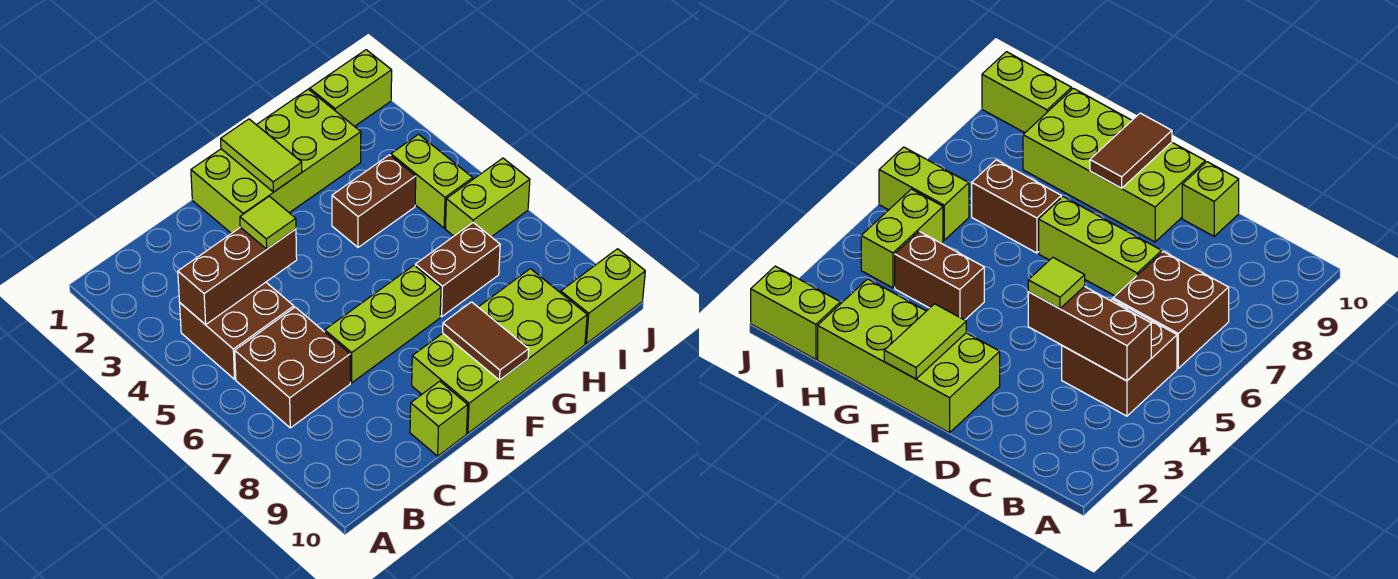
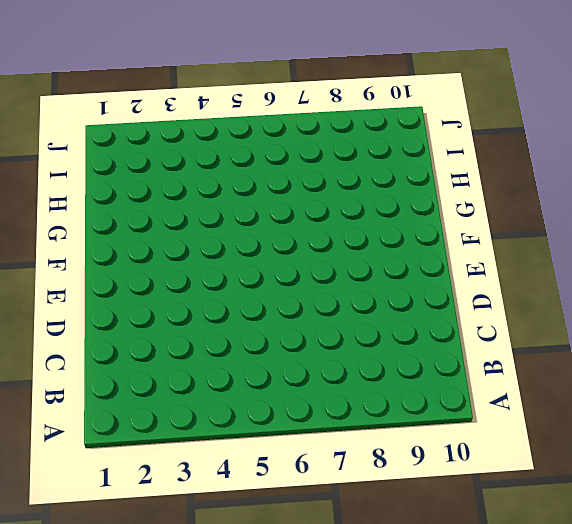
none -> brown 2x2 brick [180,282,294,379]
none -> brown 2x2 brick [235,307,350,428]
none -> lime 1x3 brick [325,266,441,383]

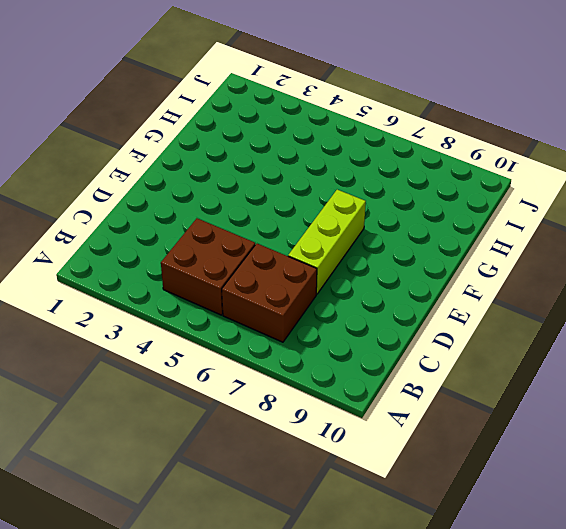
none -> lime 1x1 brick [410,381,468,456]
none -> lime 2x4 brick [191,89,361,233]
none -> lime 2x4 brick [412,269,587,433]

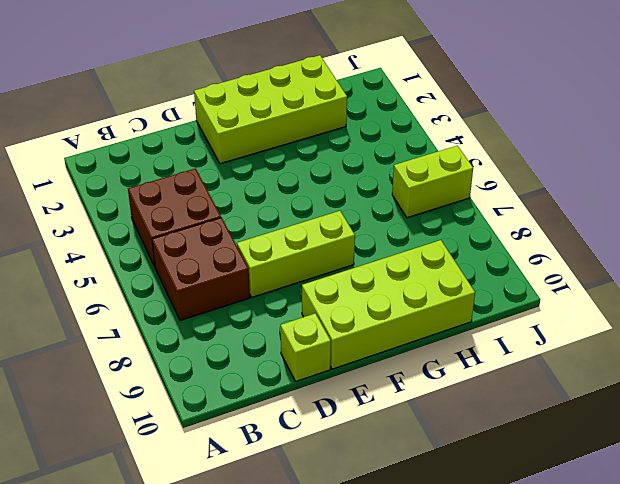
none -> brown 1x2 brick [332,155,416,247]
none -> brown 1x2 brick [415,223,500,317]
none -> lime 1x2 brick [310,50,392,126]

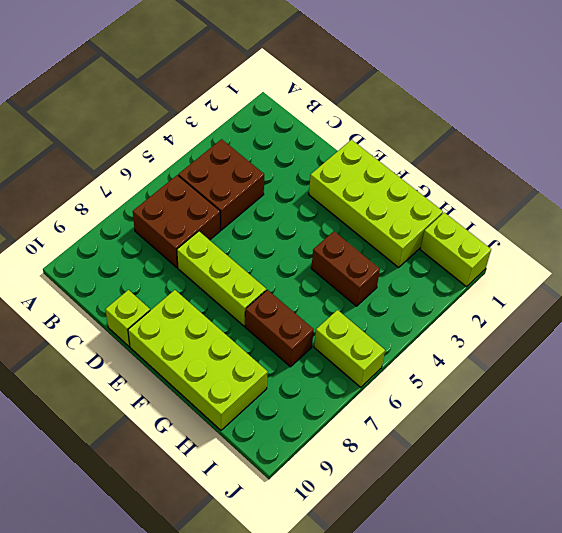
none -> lime 1x2 brick [391,134,473,228]
none -> lime 1x2 brick [561,249,645,344]
none -> brown 1x3 brick [178,227,297,325]

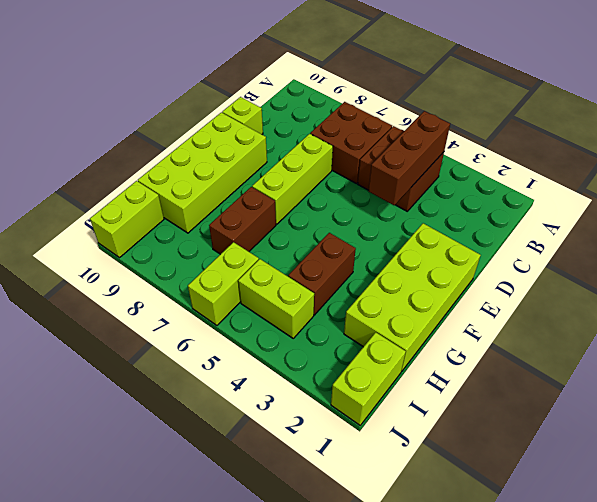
none -> lime 1x2 tile [221,119,302,192]
none -> brown 1x2 tile [443,302,529,380]
none -> lime 1x1 tile [240,196,296,249]

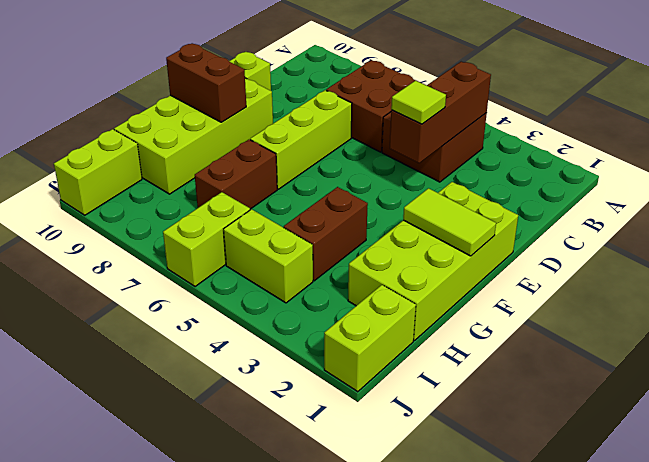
brown 1x2 brick [166,43,246,122] -> brown 1x2 tile [443,302,529,380]

